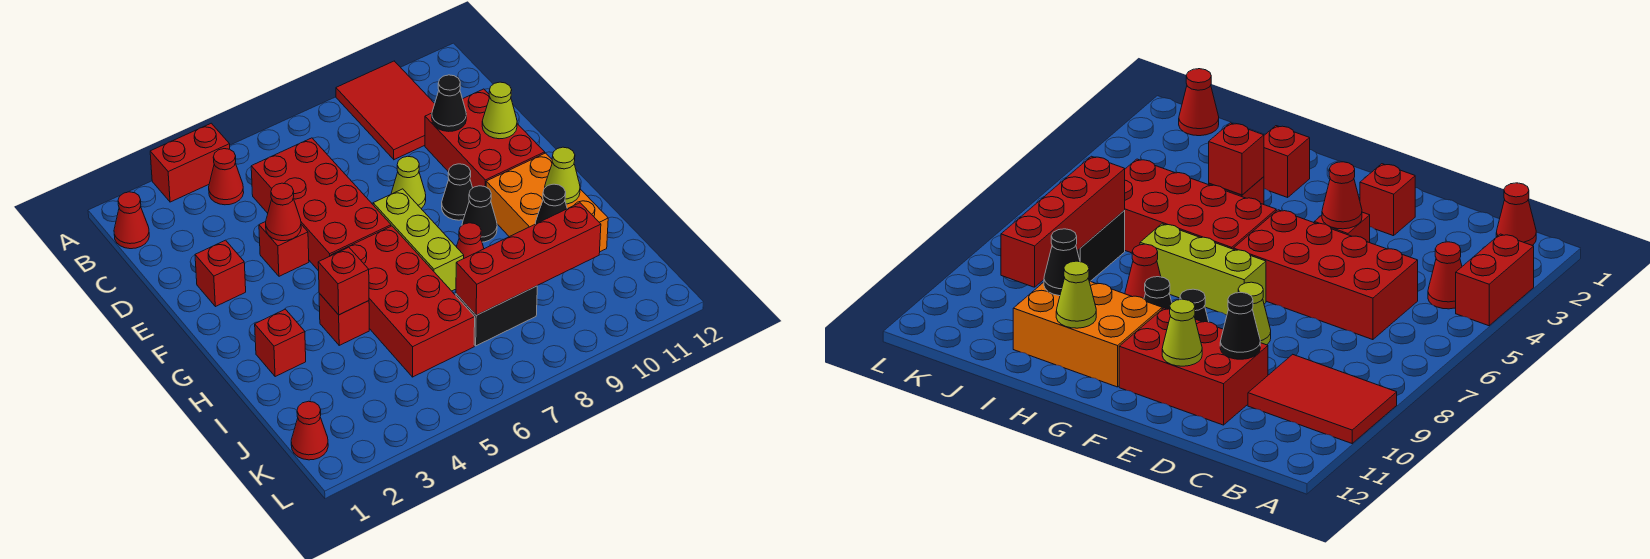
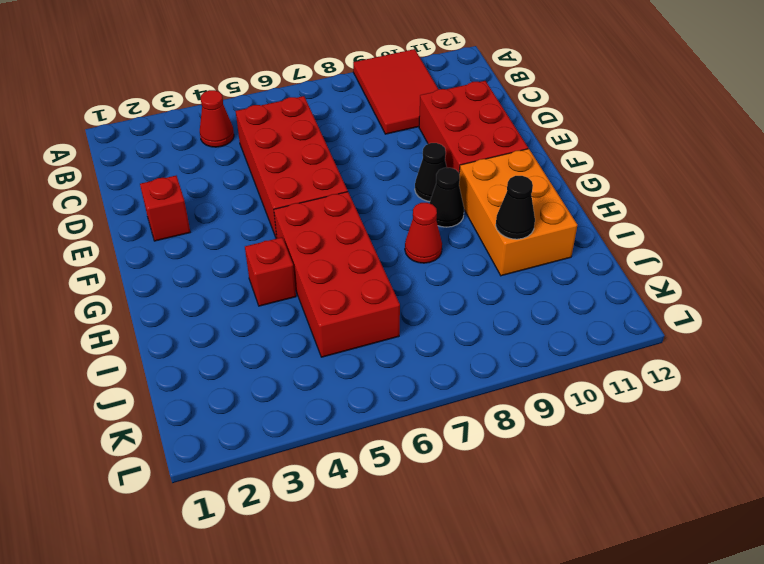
none -> red 1x2 brick [150,123,230,202]
none -> red 1x1 cone [114,192,149,249]
none -> red 1x1 brick [259,222,309,276]

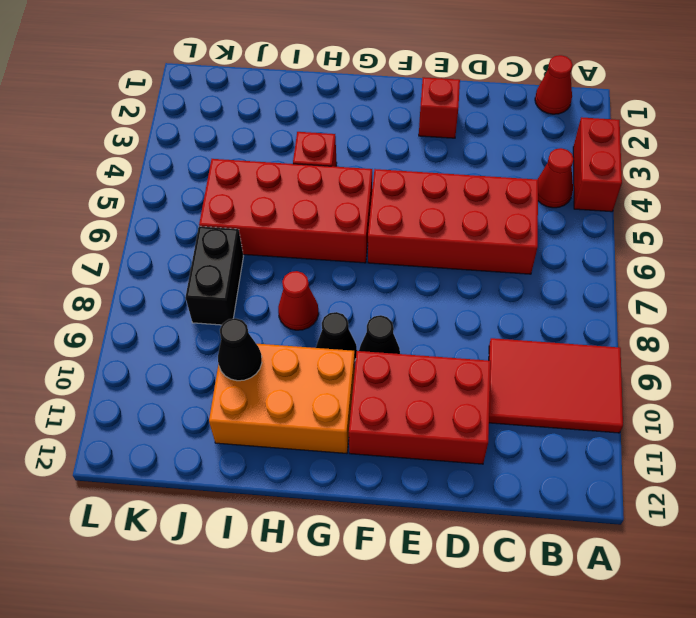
none -> red 1x1 brick [259,222,309,276]
none -> lime 1x1 cone [391,156,426,208]
none -> lime 1x3 brick [373,189,464,291]

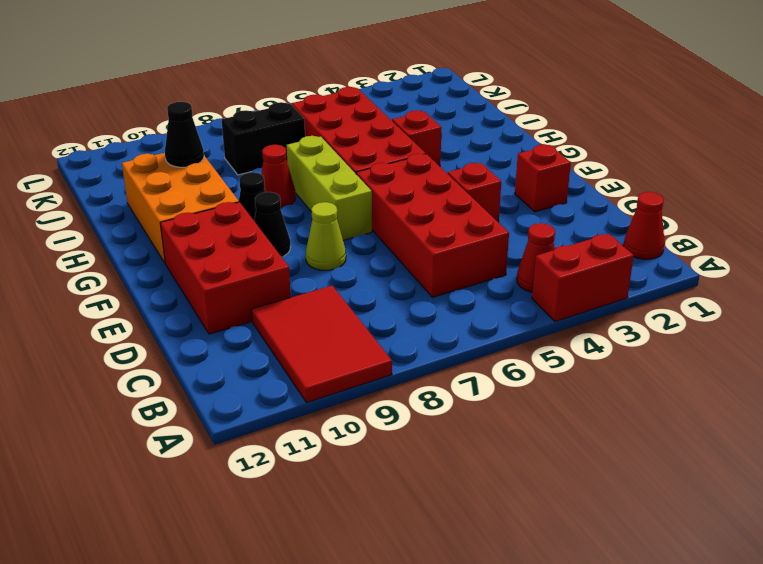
none -> red 1x1 brick [255,309,306,377]
none -> red 1x1 cone [291,401,328,460]
none -> black 1x1 cone [432,75,466,131]

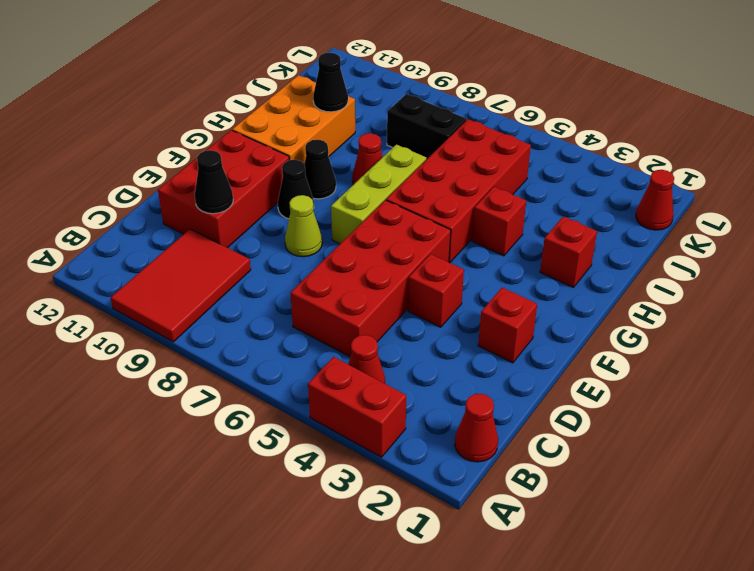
none -> red 1x1 cone [266,183,301,241]
none -> lime 1x1 cone [482,82,517,139]
none -> red 1x1 brick [318,247,369,315]

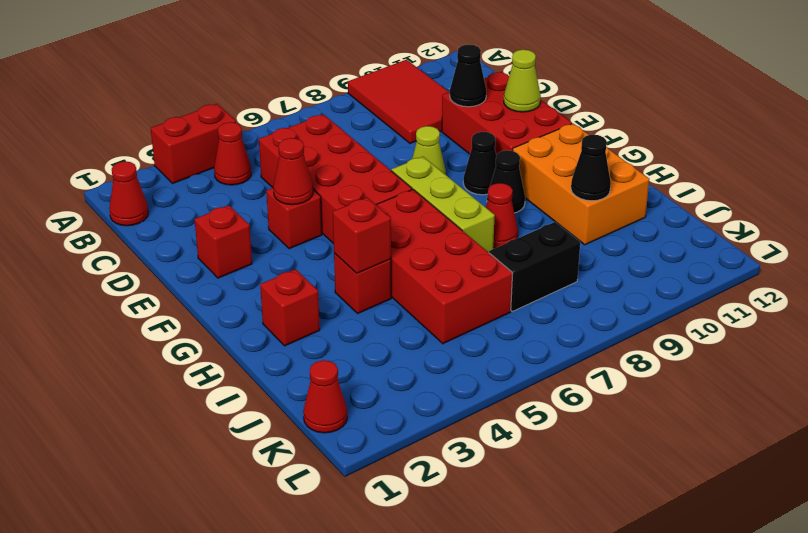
none -> lime 1x1 cone [545,147,580,204]
none -> red 1x4 brick [456,203,601,315]

